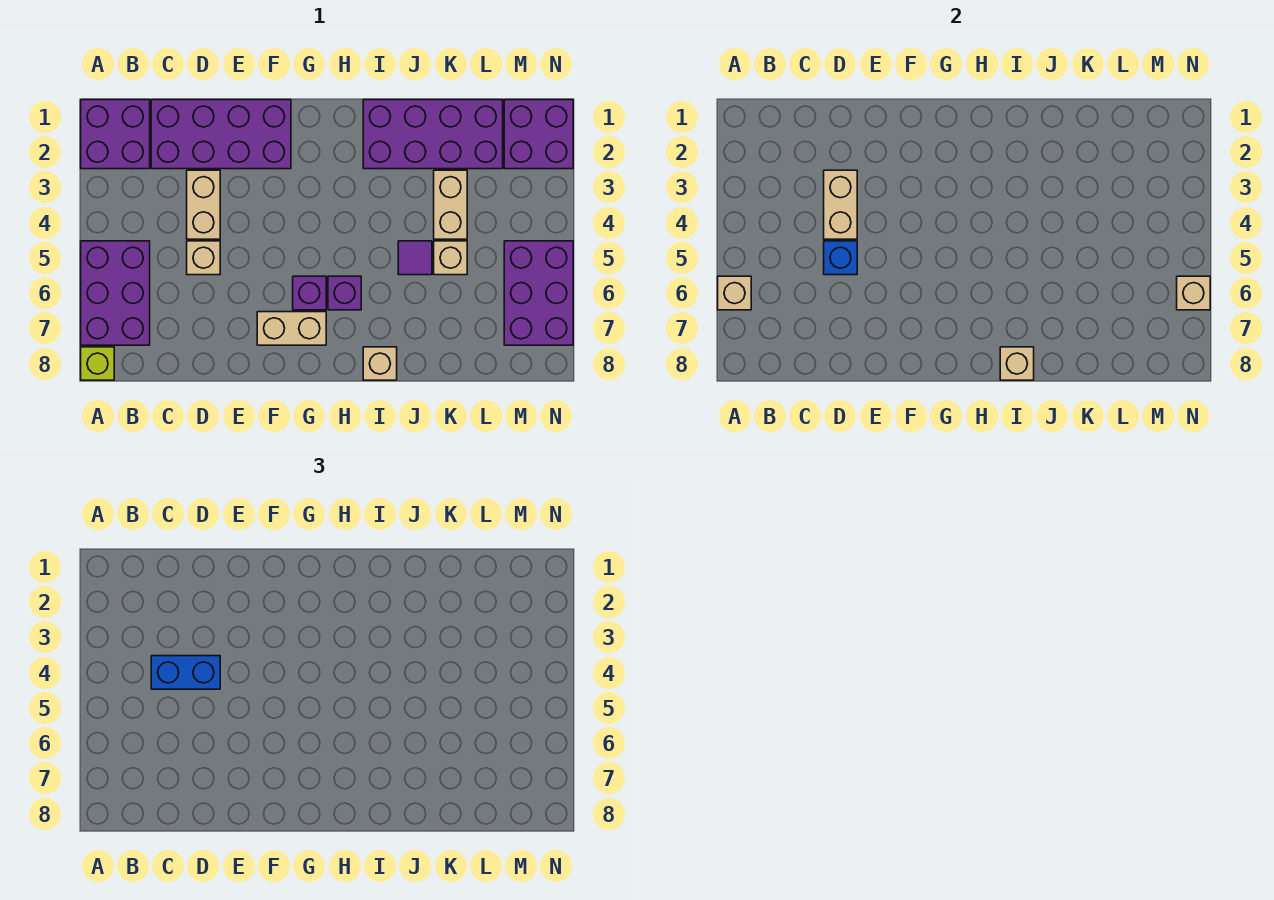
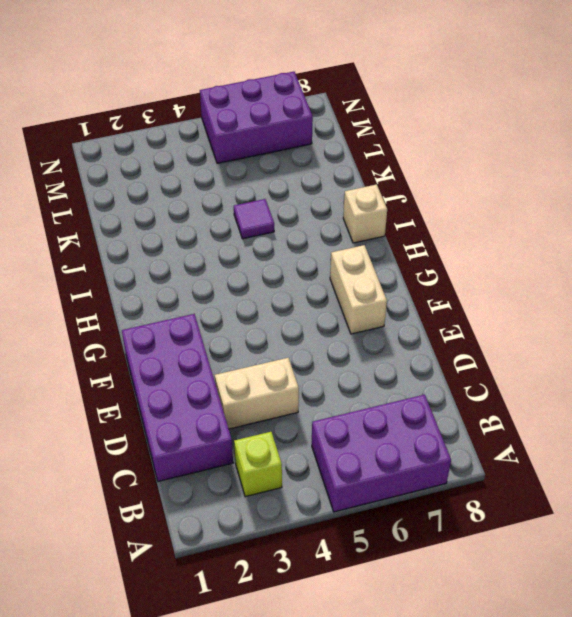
lime 1x1 brick [234,432,282,497] -> lime 1x1 brick moved to [81,347,114,380]
none -> purple 2x2 brick [81,100,150,169]
none -> tan 1x1 brick [187,241,220,275]
none -> purple 1x1 brick [293,276,326,310]

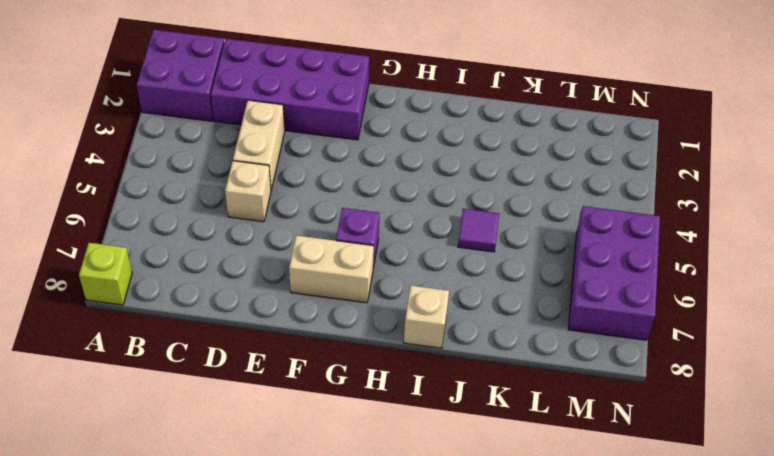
none -> purple 2x3 brick [81,241,150,345]
none -> purple 1x1 brick [328,276,361,310]
none -> purple 2x4 brick [363,100,503,169]

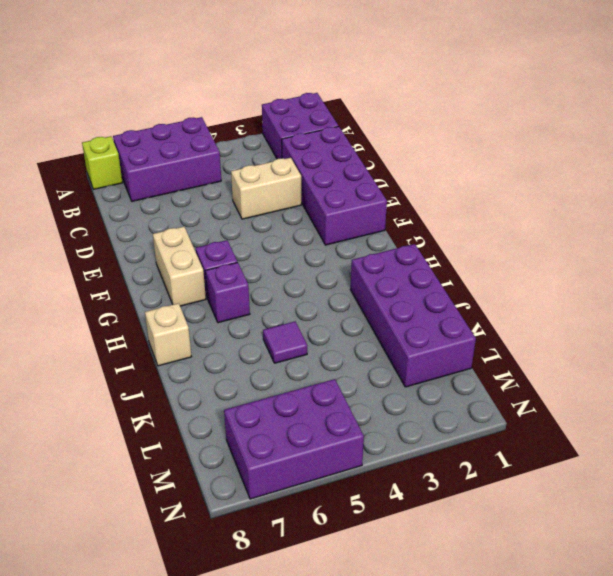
none -> tan 1x1 brick [187,241,220,275]
none -> tan 1x2 brick [434,170,467,239]
none -> tan 1x1 brick [434,241,467,275]

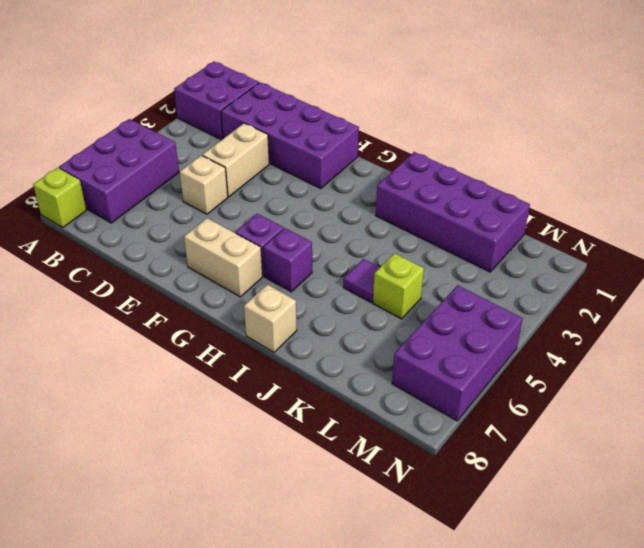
lime 1x1 brick [373,253,424,319] -> tan 1x1 brick [434,241,467,275]
none -> tan 1x2 brick [434,170,467,239]
none -> purple 2x2 brick [504,100,573,169]
none -> tan 1x1 brick [718,276,751,310]

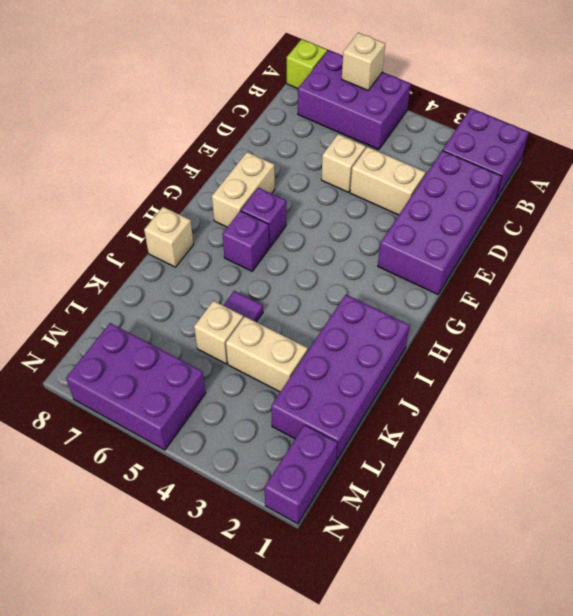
purple 1x2 brick [264,425,337,524] -> purple 2x2 brick [504,100,573,169]
none -> tan 1x2 brick [824,170,857,239]
none -> blue 1x1 brick [824,241,857,275]
none -> tan 1x1 brick [1000,347,1034,380]

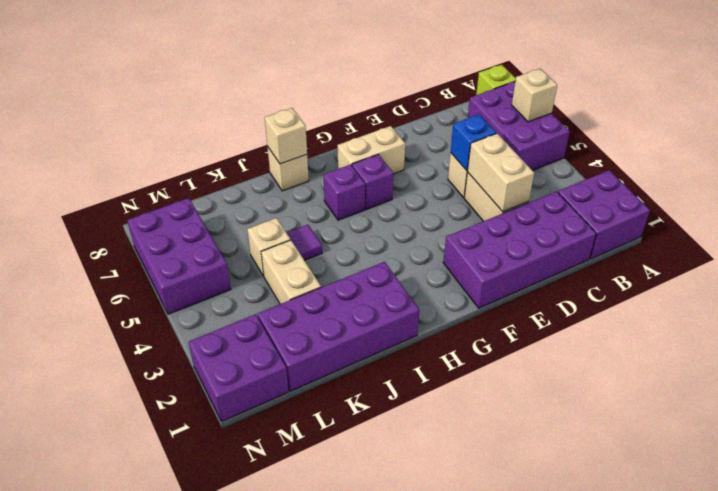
none -> tan 1x1 brick [1177,276,1210,310]
none -> blue 1x2 brick [151,656,220,689]

